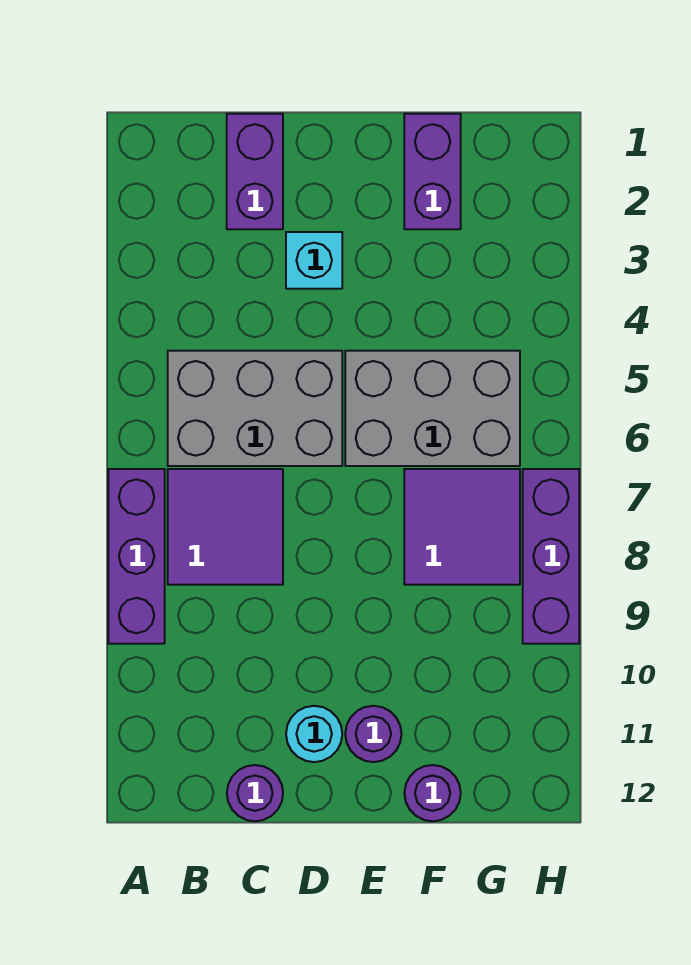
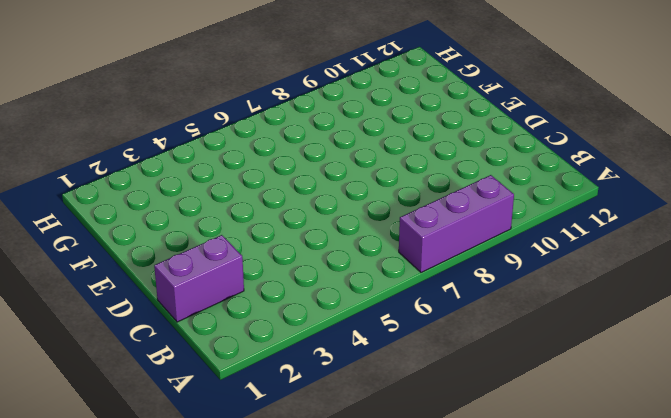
none -> grey 2x3 brick [168,351,342,466]
none -> purple 2x2 tile [168,469,283,585]
none -> purple 1x1 round brick [227,765,283,821]

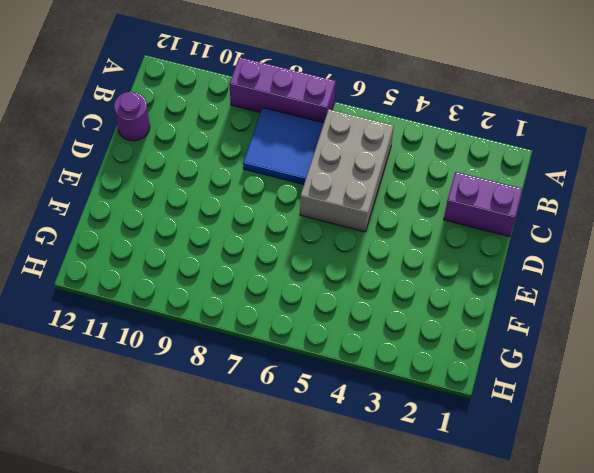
blue 2x2 tile [243,108,324,184] -> purple 2x2 tile [168,469,283,585]
none -> cyan 1x1 brick [286,232,342,289]
none -> cyan 1x1 round brick [286,706,342,762]
none -> grey 2x3 brick [345,351,520,466]

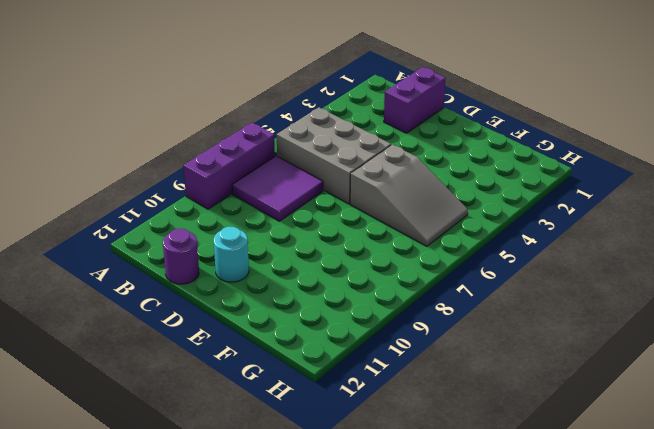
grey 2x3 slope [350,144,468,246] -> grey 2x3 brick [345,351,520,466]
none -> cyan 1x1 brick [286,232,342,289]
none -> purple 1x1 round brick [345,706,401,762]
none -> purple 1x2 brick [404,114,461,229]

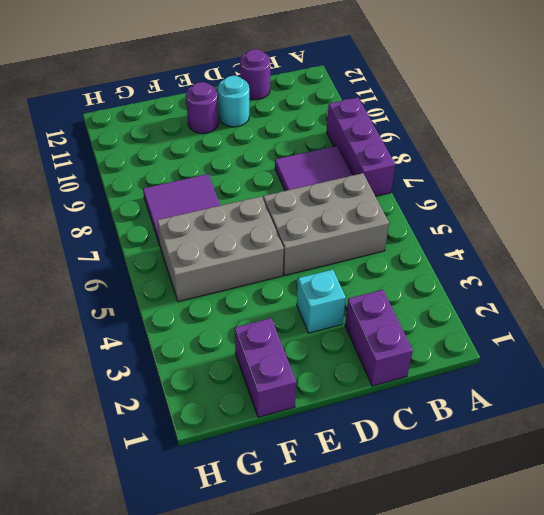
none -> purple 1x1 round brick [404,765,461,821]
none -> purple 1x3 brick [523,469,579,644]

